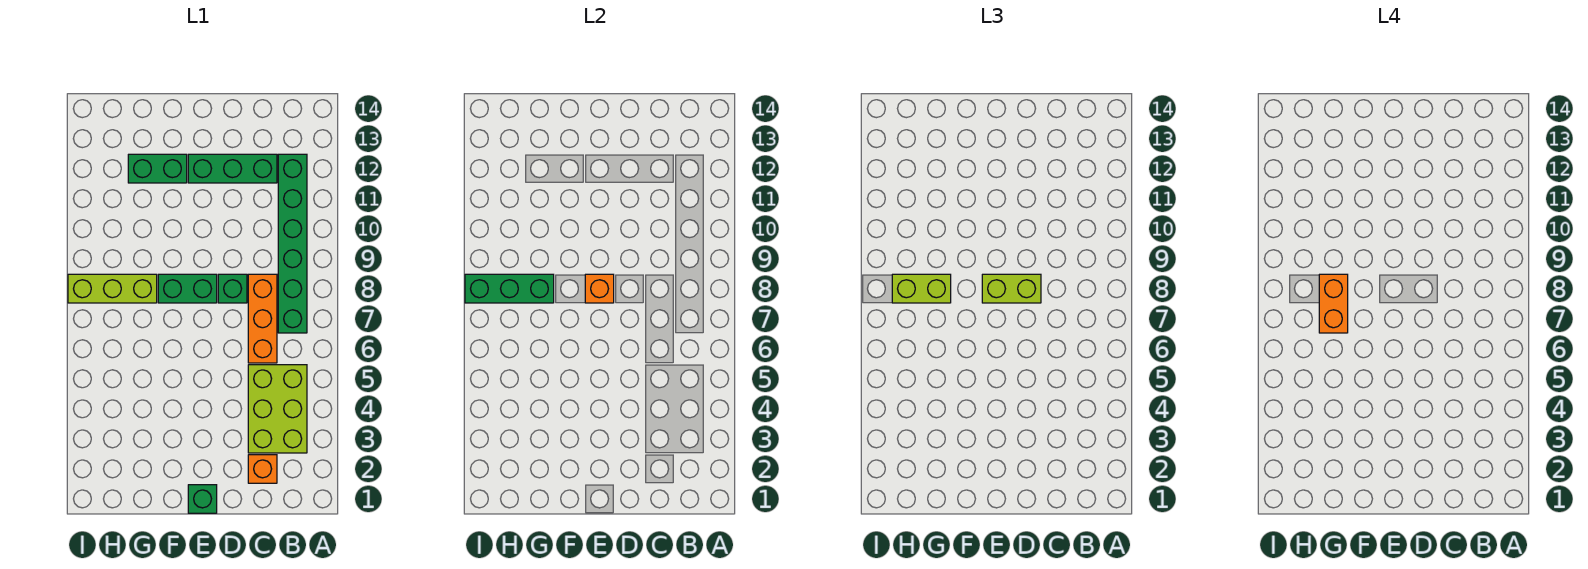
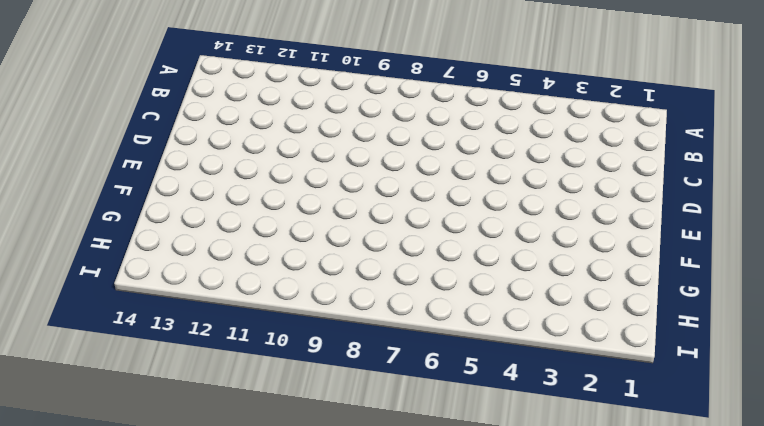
none -> lime 2x3 brick [248,365,307,453]
none -> green 1x6 brick [278,154,307,333]
none -> orange 1x1 brick [248,455,277,483]

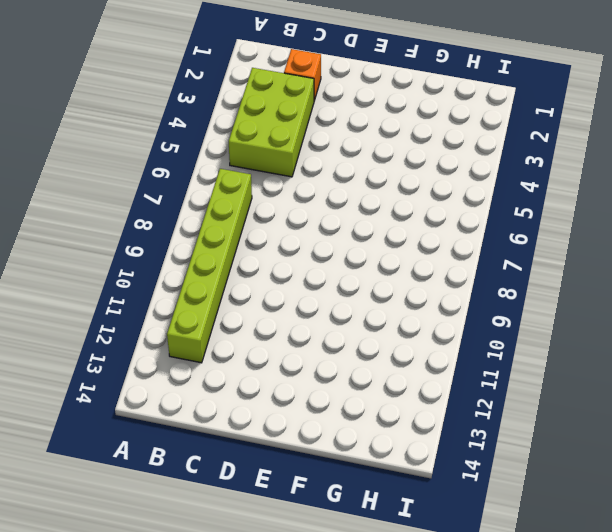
lime 1x6 brick [167,169,252,363] -> green 1x6 brick [278,154,307,333]
none -> orange 1x3 brick [248,274,277,363]
none -> green 1x3 brick [188,154,277,183]
none -> green 1x1 brick [218,274,247,303]

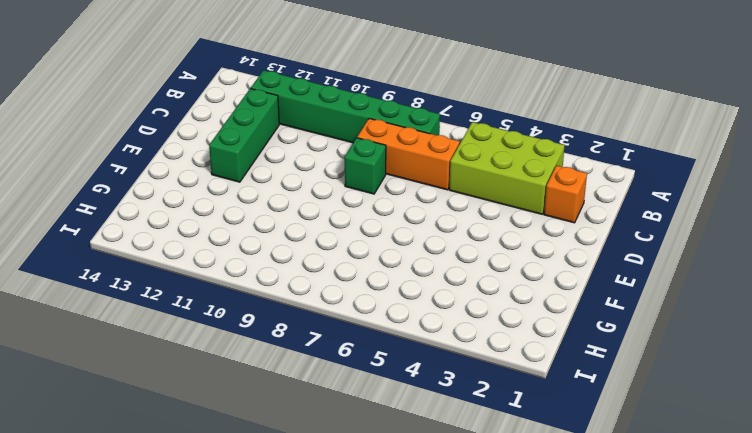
none -> green 1x1 brick [188,485,217,513]
none -> green 1x2 brick [158,274,217,303]
none -> green 1x2 brick [128,154,187,183]

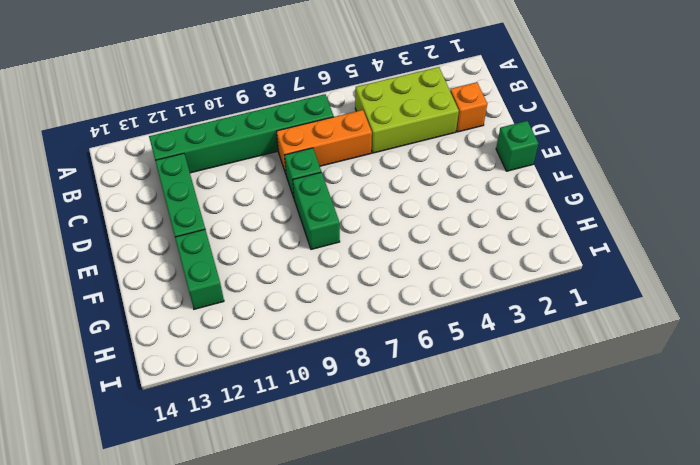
none -> lime 1x3 brick [68,274,157,303]
none -> orange 1x1 brick [585,274,614,303]
none -> green 1x3 brick [465,274,554,303]

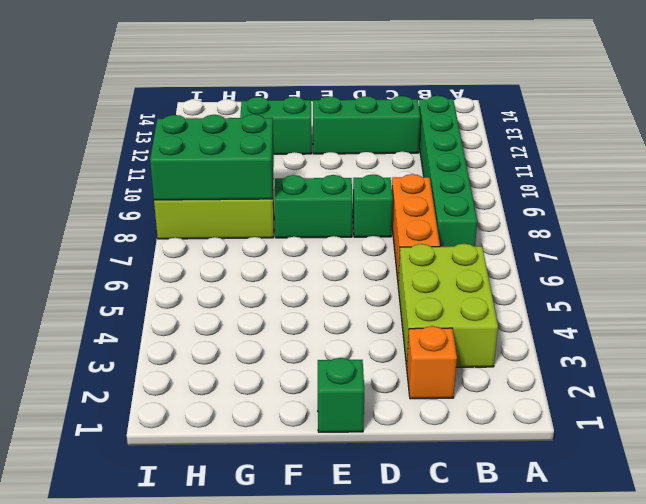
green 2x3 brick [150,114,274,200] -> green 1x3 brick [465,274,554,303]
none -> orange 1x1 brick [585,274,614,303]
none -> lime 1x2 brick [982,274,1041,303]
none -> lime 1x2 brick [892,274,951,303]

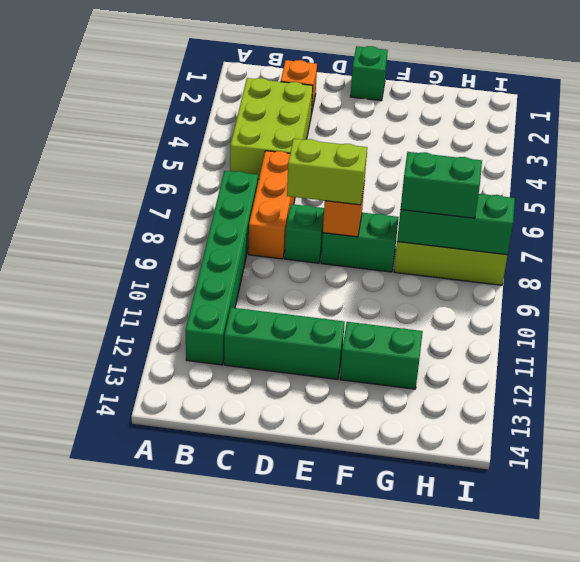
green 1x2 brick [401,152,482,218] -> lime 1x2 brick [892,274,951,303]
none -> orange 1x2 brick [1319,274,1348,333]

